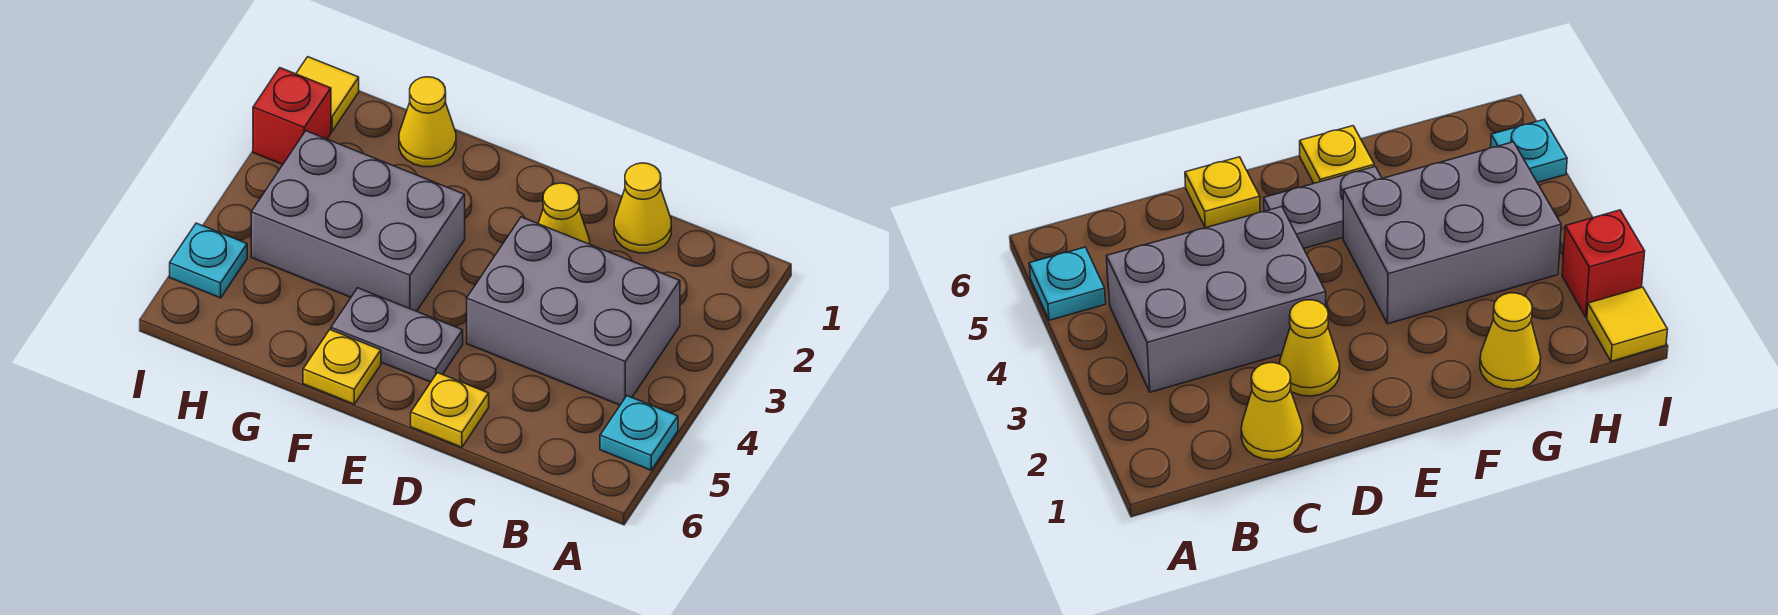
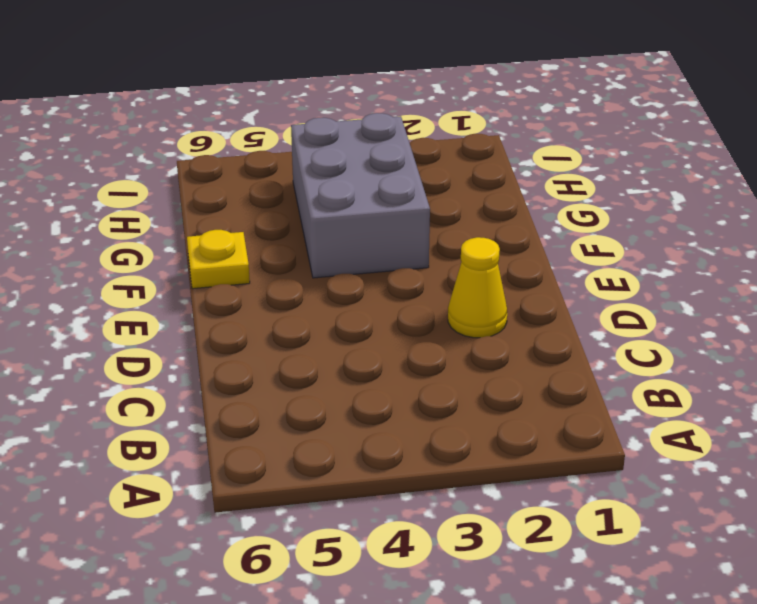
none -> cyan 1x1 plate [600,396,678,470]
none -> grey 2x3 brick [467,217,680,405]
none -> yellow 1x1 cone [614,163,671,253]

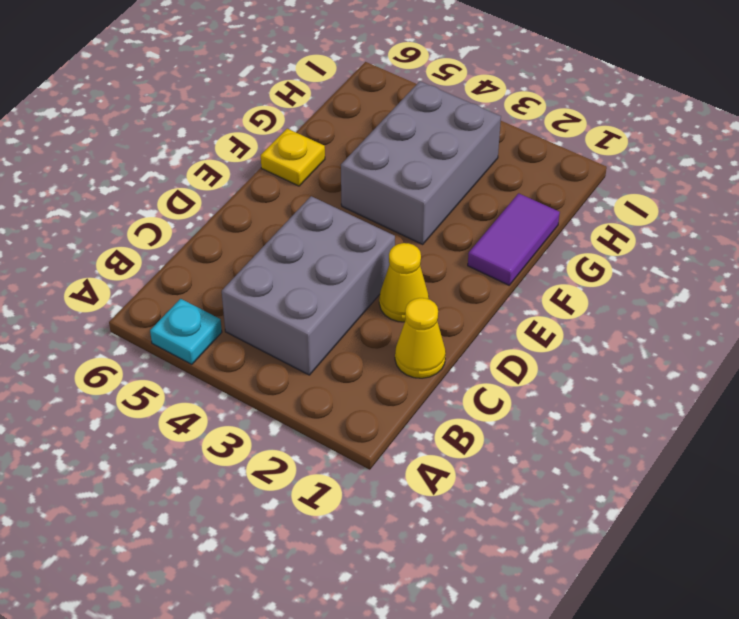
purple 1x2 tile [468,193,560,285] -> yellow 1x1 cone [399,77,456,167]
none -> yellow 1x1 plate [411,373,489,447]
none -> grey 1x2 plate [331,288,463,382]
none -> yellow 1x1 tile [296,57,359,131]

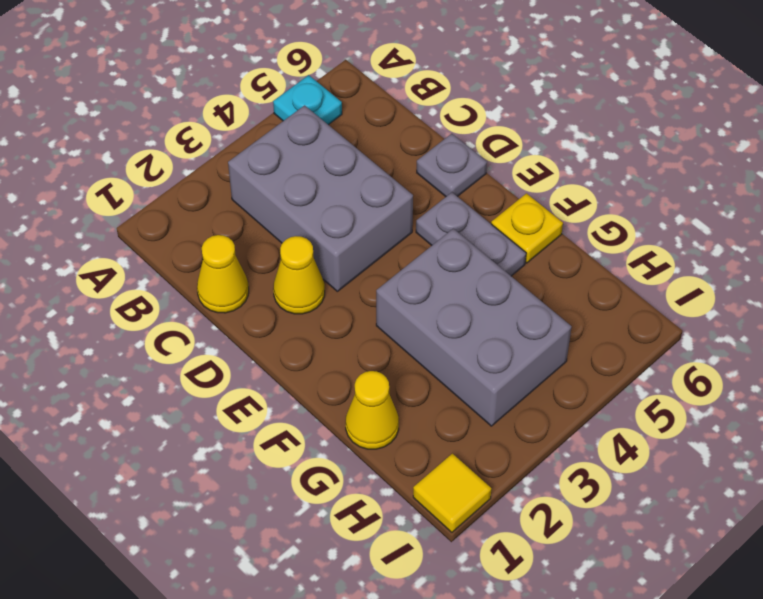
grey 1x1 plate [417,134,487,197] -> yellow 1x1 plate [411,373,489,447]
none -> red 1x1 brick [253,68,331,164]
none -> cyan 1x1 plate [170,223,247,298]

